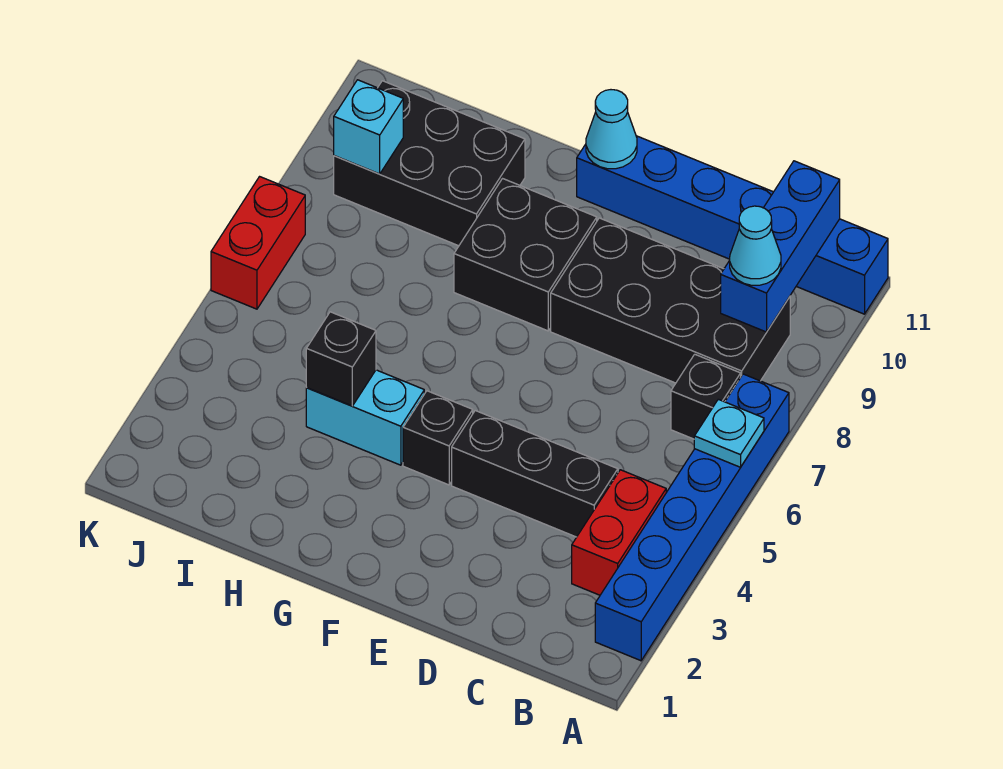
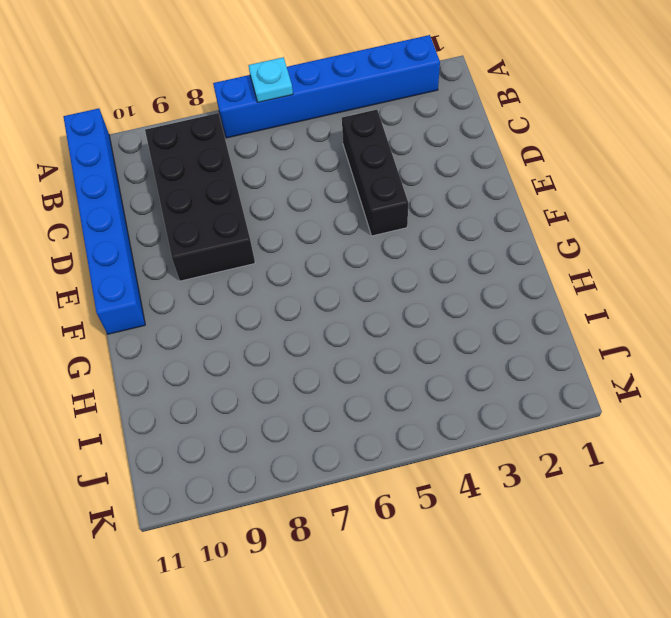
none -> red 1x2 brick [572,470,666,595]
none -> black 1x1 brick [671,354,741,439]
none -> black 1x1 brick [403,391,473,485]

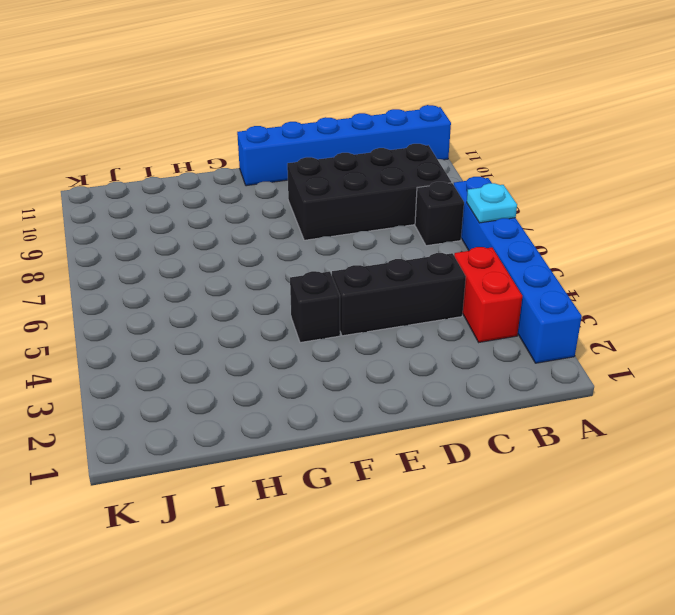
none -> black 2x2 brick [454,179,597,331]
none -> cyan 1x2 brick [306,370,424,465]
none -> black 2x3 brick [334,81,525,246]

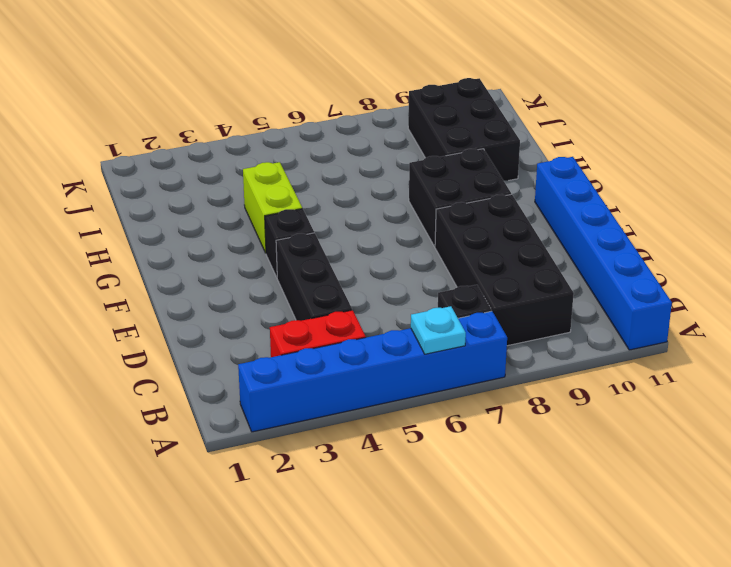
lime 1x2 brick [243,162,302,253] -> cyan 1x2 brick [306,370,424,465]
none -> red 1x2 brick [211,177,305,309]
none -> blue 1x3 brick [721,161,840,332]
none -> cyan 1x1 cone [586,90,637,169]

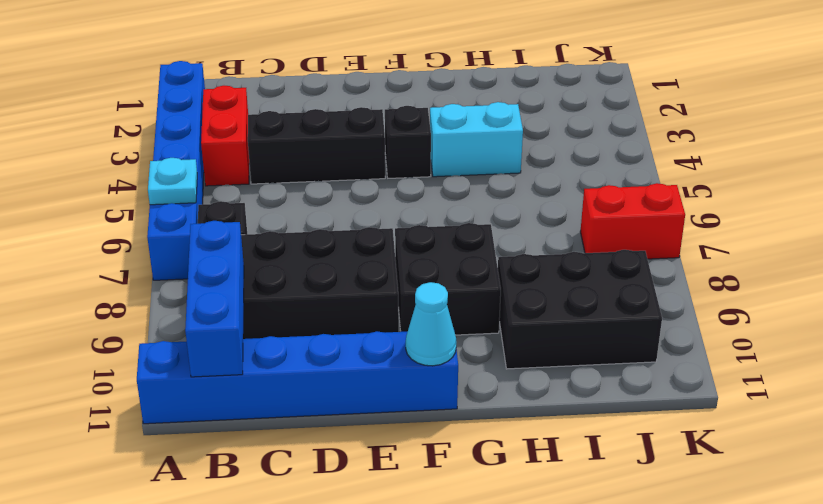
red 1x2 brick [580,183,685,259] -> red 1x2 brick turned to [211,177,305,309]
none -> black 1x1 brick [306,312,376,406]
none -> cyan 1x1 brick [334,80,403,174]
none -> cyan 1x1 cone [730,206,781,285]

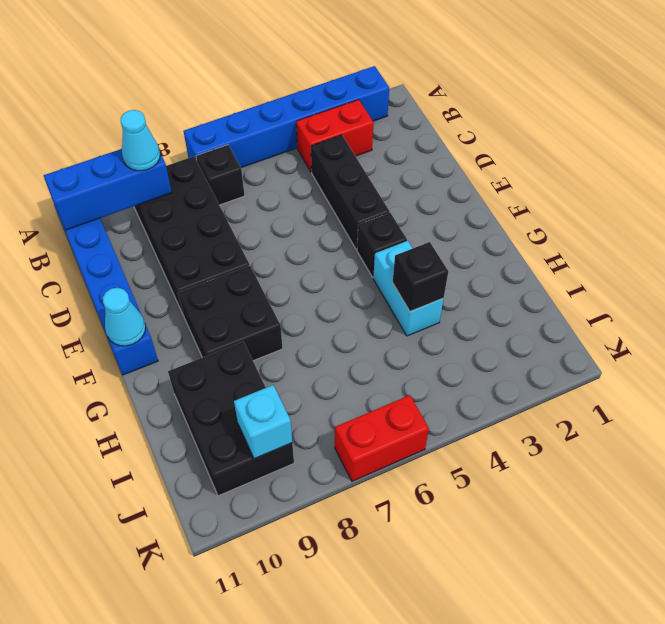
none -> cyan 1x1 plate [694,399,764,467]

